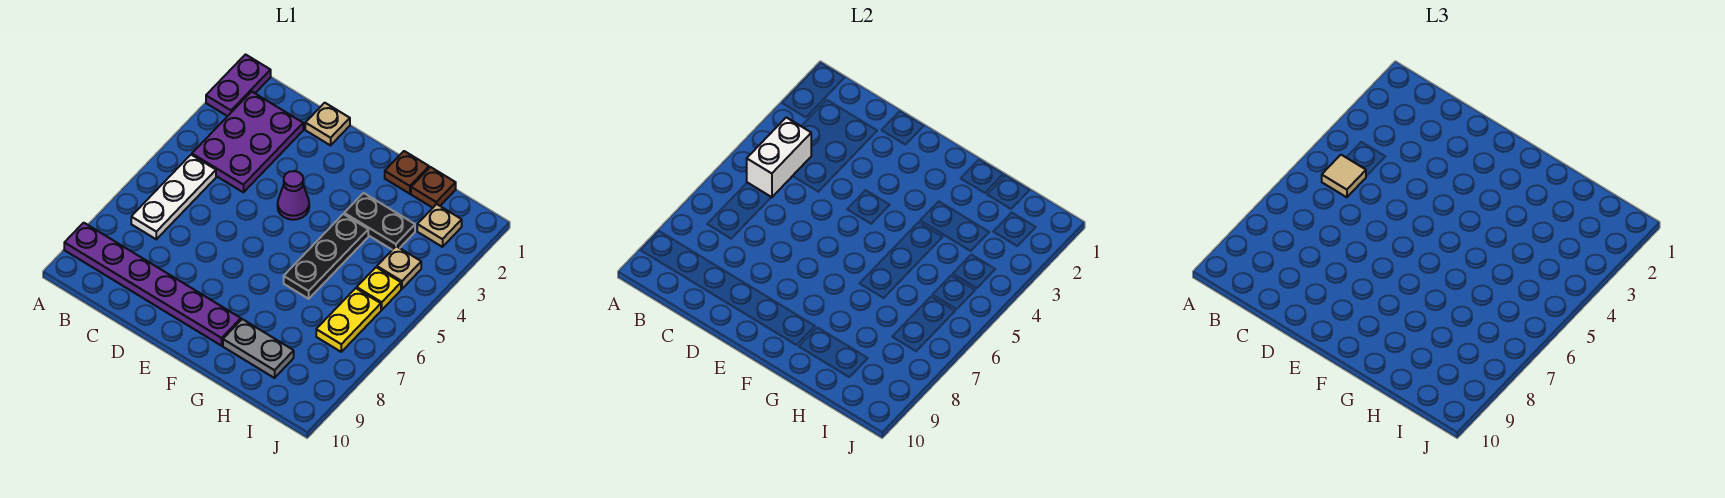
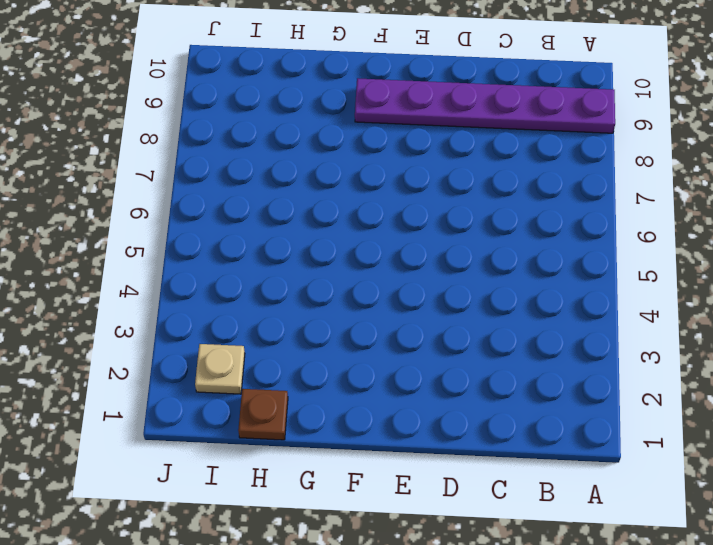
none -> purple 1x2 plate [206,55,271,116]
none -> purple 2x3 plate [192,92,303,192]
none -> white 1x3 plate [131,155,216,239]

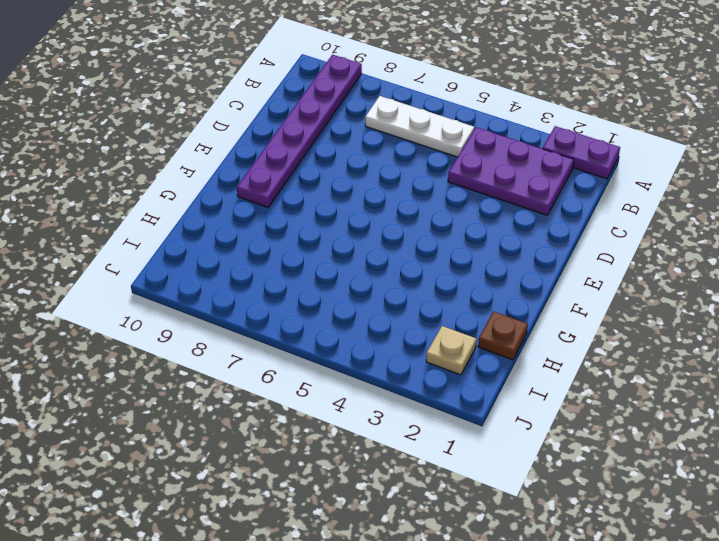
none -> tan 1x1 plate [305,103,350,145]
none -> purple 1x1 cone [278,171,309,220]
none -> brown 1x1 plate [385,151,429,194]

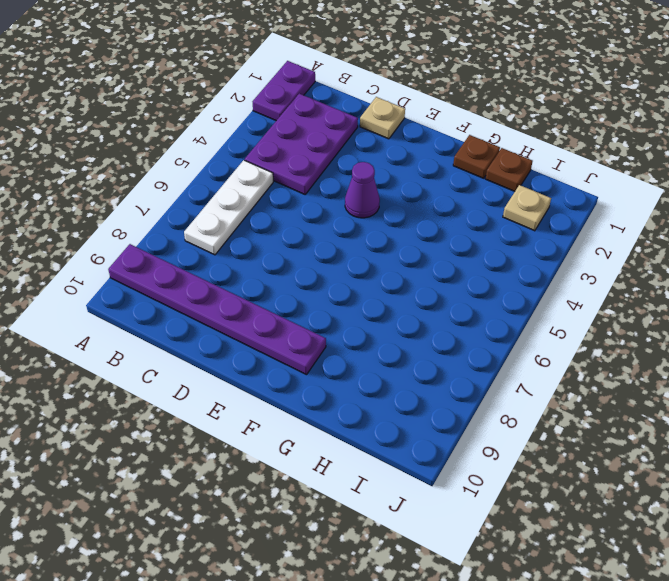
none -> black 1x2 plate [344,193,415,250]
none -> black 1x3 plate [284,214,368,299]
none -> grey 1x2 plate [223,319,294,378]

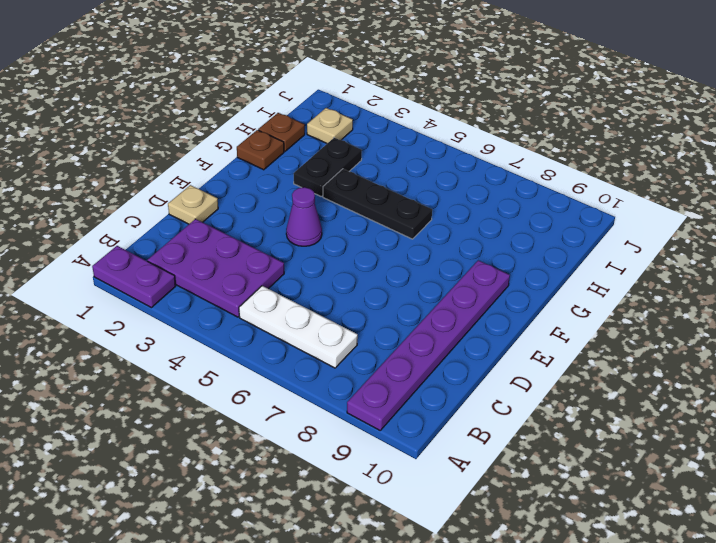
none -> grey 1x2 plate [223,319,294,378]
none -> tan 1x1 plate [377,246,421,289]
none -> yellow 1x1 plate [357,267,401,310]

